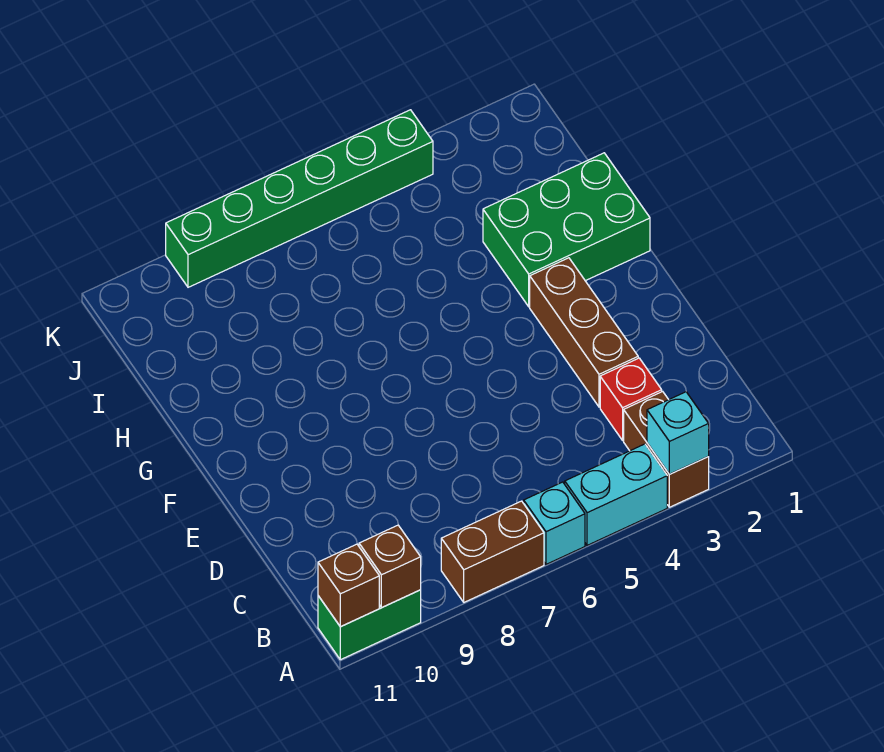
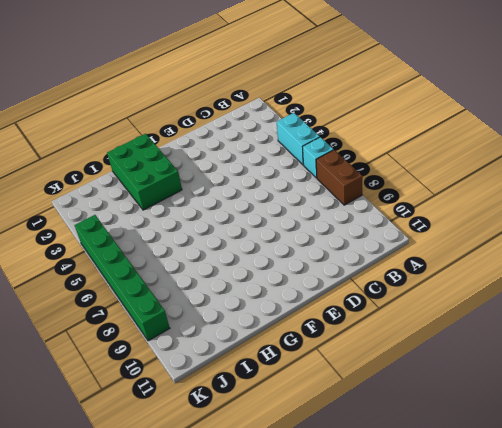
none -> brown 1x2 brick [624,391,709,507]
none -> green 1x2 brick [318,590,421,660]
none -> red 1x1 brick [600,358,662,440]

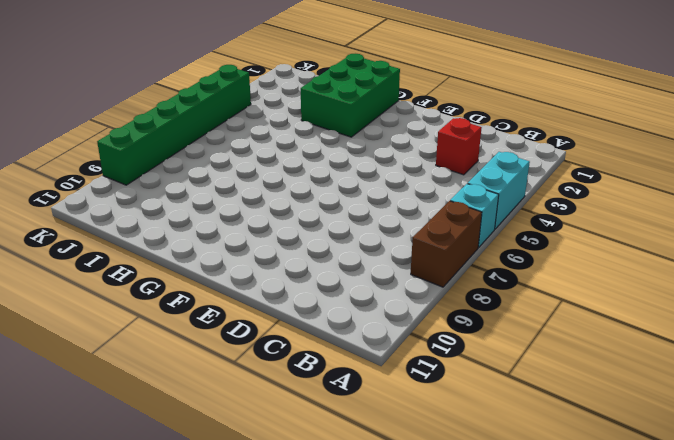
none -> brown 1x2 brick [624,391,709,507]
none -> green 1x2 brick [318,590,421,660]
none -> brown 1x3 brick [530,258,638,407]

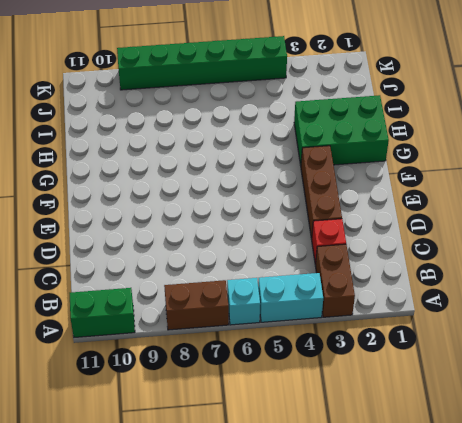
none -> cyan 1x1 brick [647,392,709,474]
none -> brown 1x1 brick [359,525,421,608]
none -> brown 1x1 brick [318,544,379,627]

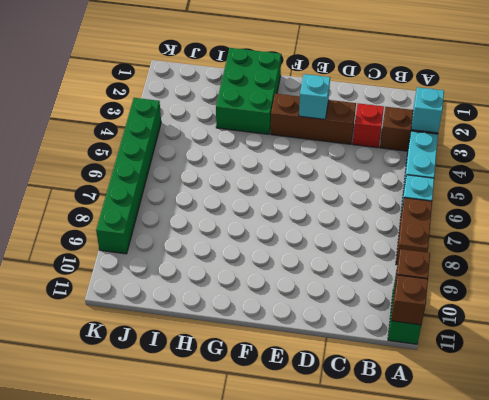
cyan 1x1 brick [299,74,330,119] -> none

